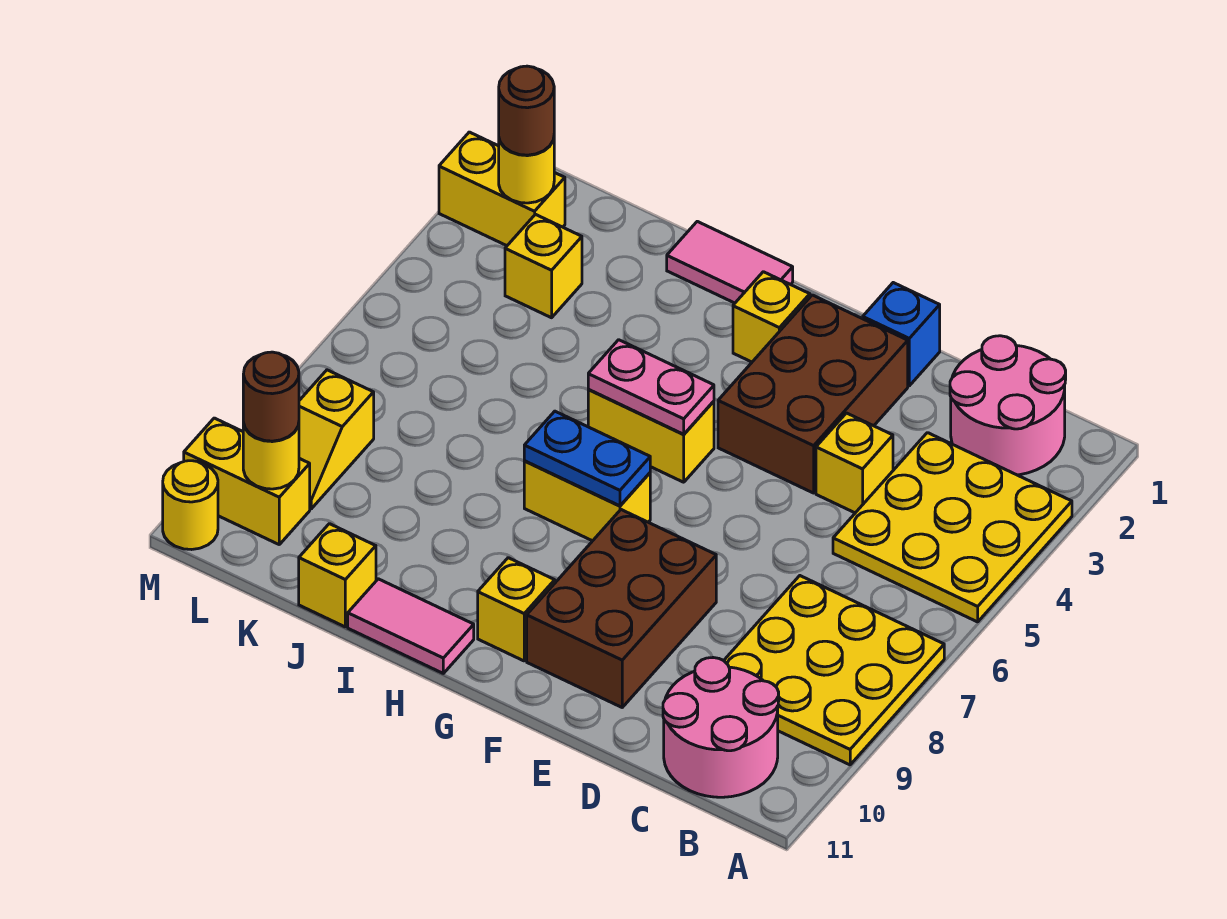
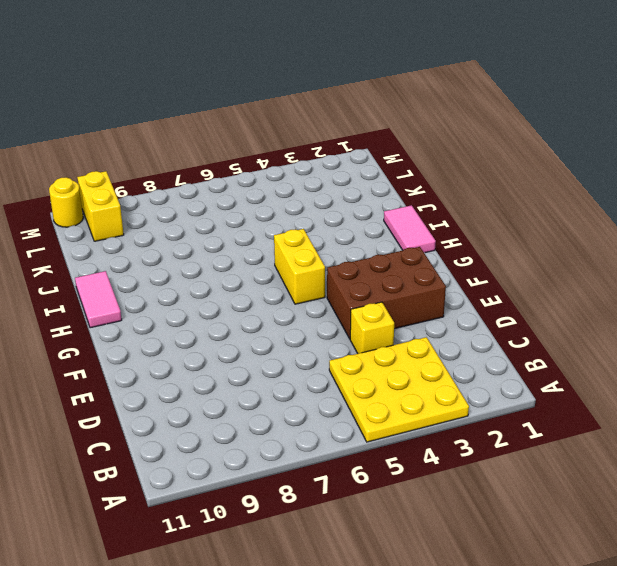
none -> yellow 3x3 plate [724,576,944,765]
none -> pink 2x2 round brick [950,336,1066,475]
none -> pink 2x2 round brick [663,658,779,797]

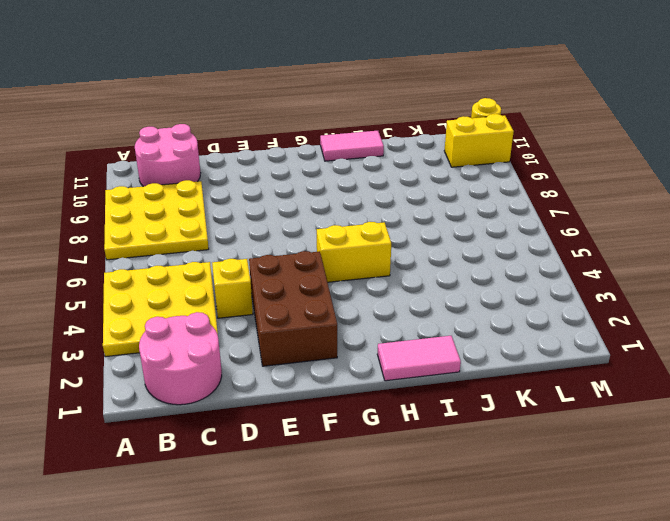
none -> blue 1x1 brick [863,283,940,386]
none -> brown 2x3 brick [527,510,716,707]
none -> yellow 1x1 brick [733,272,810,362]

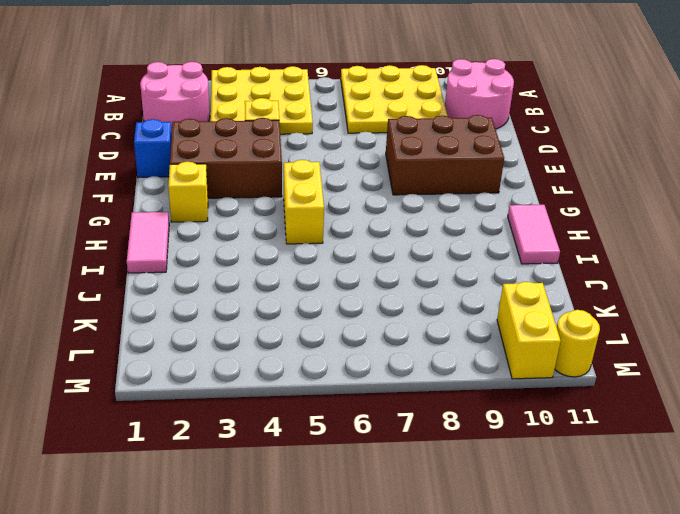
none -> yellow 1x2 brick [524,461,650,541]
none -> yellow 1x1 brick [478,558,555,661]
none -> yellow 1x1 brick [299,524,376,627]

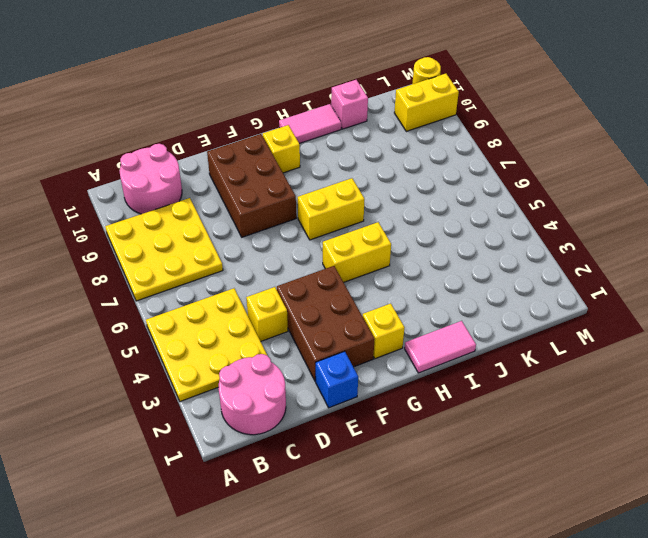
pink 1x1 brick [331,80,368,129] -> yellow 1x1 brick [299,524,376,627]
none -> yellow 1x1 brick [505,214,582,318]
none -> yellow 1x2 brick [439,132,565,246]
none -> yellow 1x2 slope [299,370,374,509]

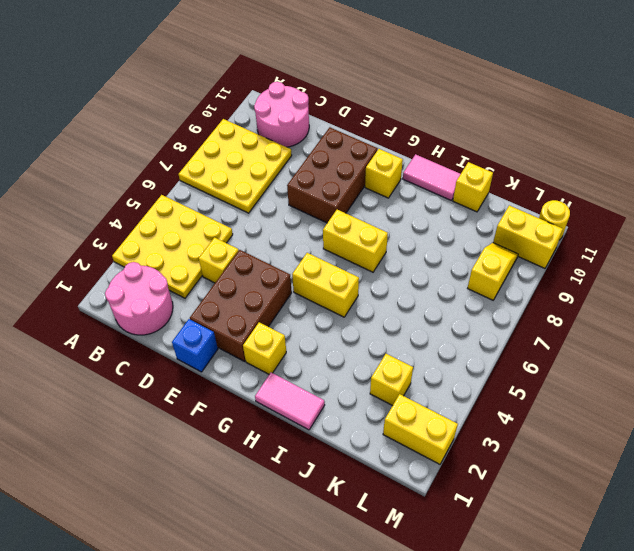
none -> pink 1x2 plate [588,340,714,434]
none -> blue 1x2 plate [524,411,650,506]
none -> yellow 1x1 round brick [499,139,554,203]

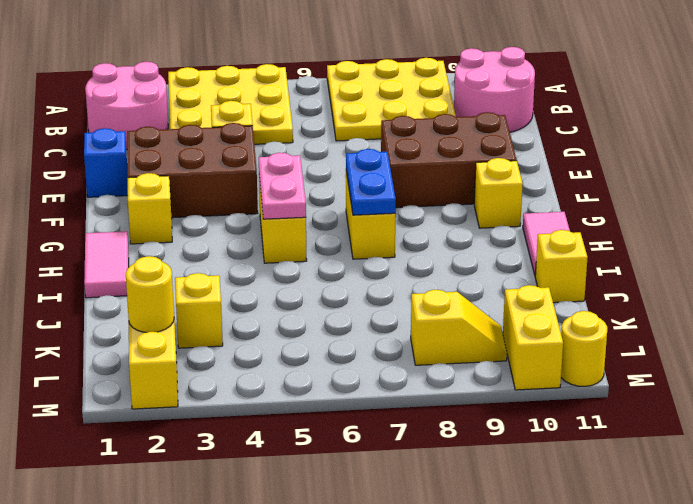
none -> yellow 1x1 round brick [243,423,299,489]
none -> brown 1x1 round brick [499,66,554,155]
none -> brown 1x1 round brick [243,352,299,441]

